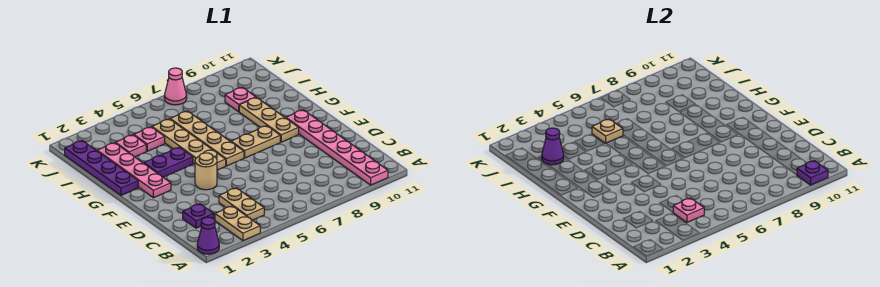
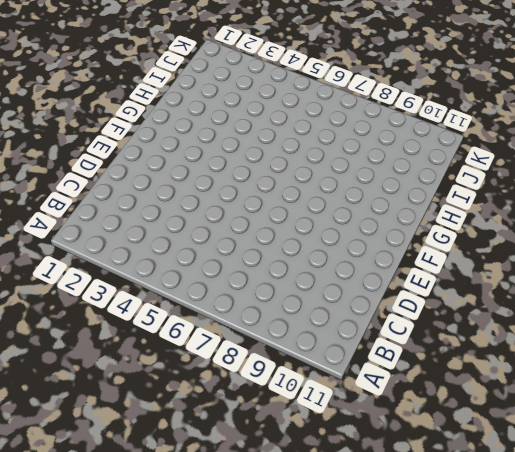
none -> purple 1x1 cone [197,217,219,254]
none -> tan 1x2 plate [215,206,260,241]
none -> pink 1x6 plate [286,110,388,185]

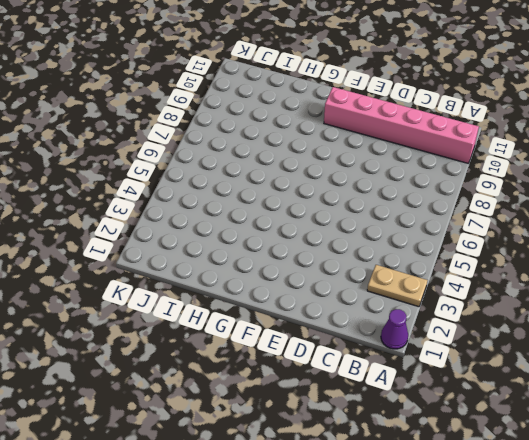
pink 1x6 brick [324,87,479,163] -> pink 1x6 plate [286,110,388,185]
none -> tan 1x2 plate [219,188,264,220]
none -> purple 1x1 plate [183,204,214,228]
none -> tan 1x1 round brick [195,153,217,190]

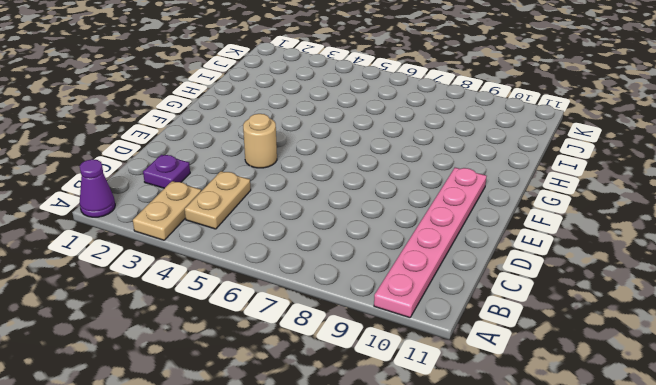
none -> pink 1x4 plate [97,143,171,198]
none -> tan 1x4 plate [152,119,226,170]
none -> tan 1x4 plate [170,111,244,166]

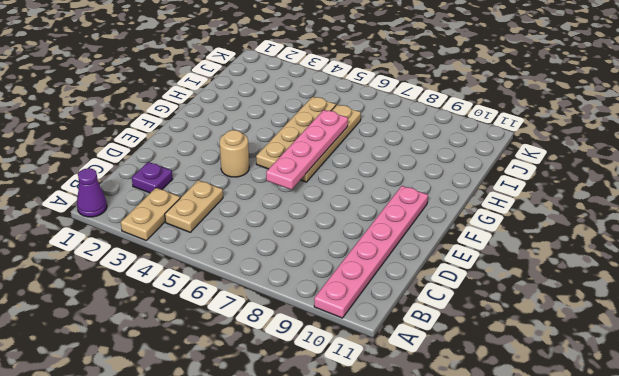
pink 1x4 plate [266,110,348,190] -> pink 1x4 plate moved to [97,143,171,198]
none -> tan 1x2 plate [231,126,280,158]
none -> tan 1x3 plate [239,98,299,142]
none -> purple 1x4 plate [65,141,138,195]

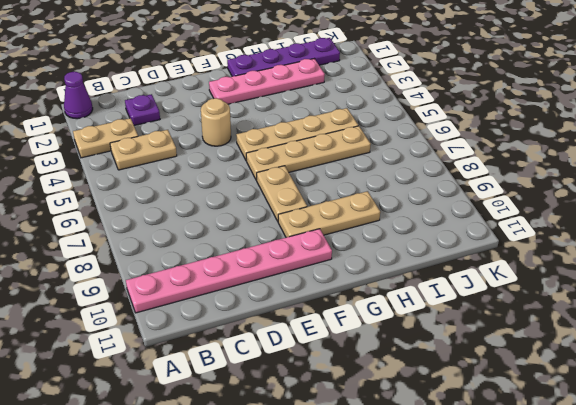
none -> purple 1x2 plate [144,147,193,177]
none -> pink 1x1 plate [116,135,146,157]
none -> pink 1x1 plate [134,127,165,151]

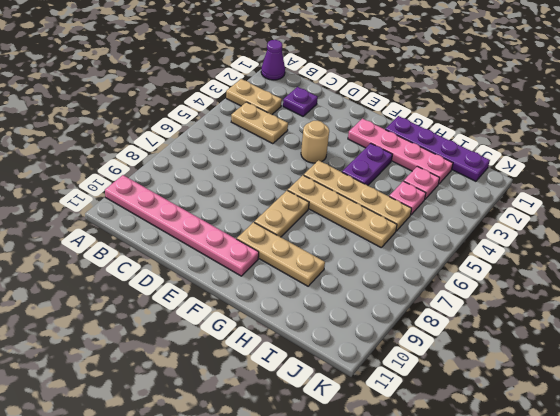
none -> pink 1x1 plate [225,87,256,112]
none -> pink 1x1 cone [164,68,187,105]
none -> purple 1x1 plate [797,161,828,185]

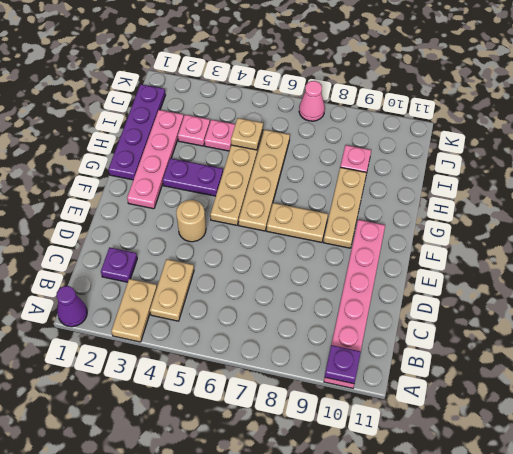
none -> pink 1x1 plate [673,198,704,222]
none -> purple 1x1 cone [542,128,564,165]

